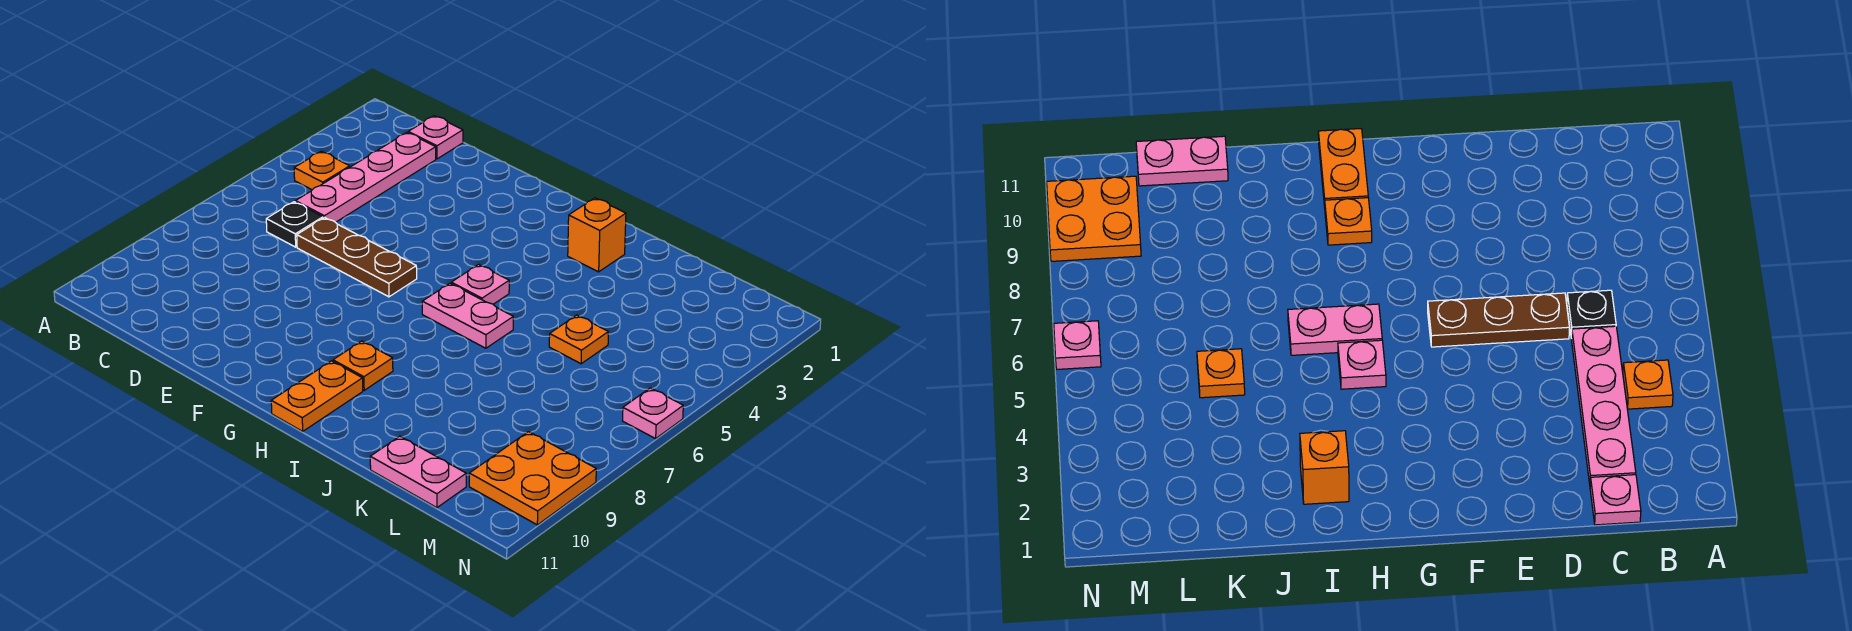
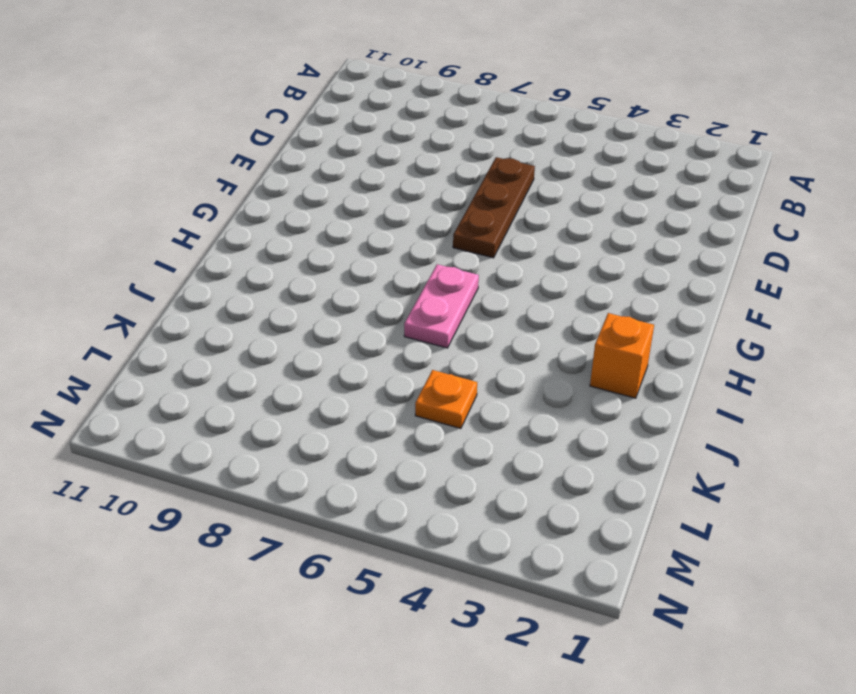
none -> orange 1x1 plate [294,151,350,190]
none -> pink 1x1 plate [408,116,463,159]
none -> pink 1x4 plate [295,133,436,222]

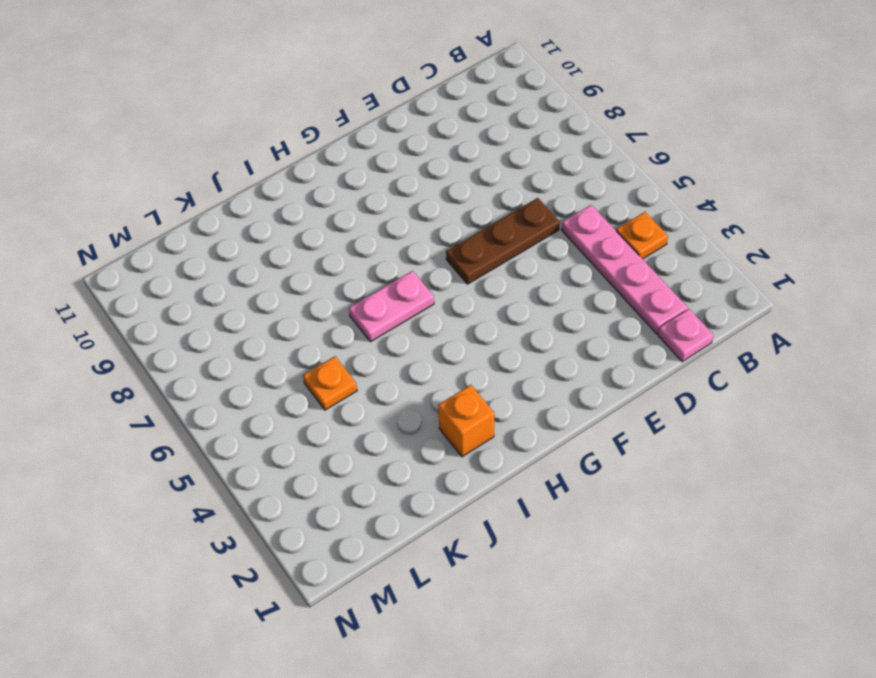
none -> black 1x1 plate [266,202,323,247]
none -> pink 1x1 plate [451,264,509,304]
none -> orange 1x1 plate [333,341,393,390]

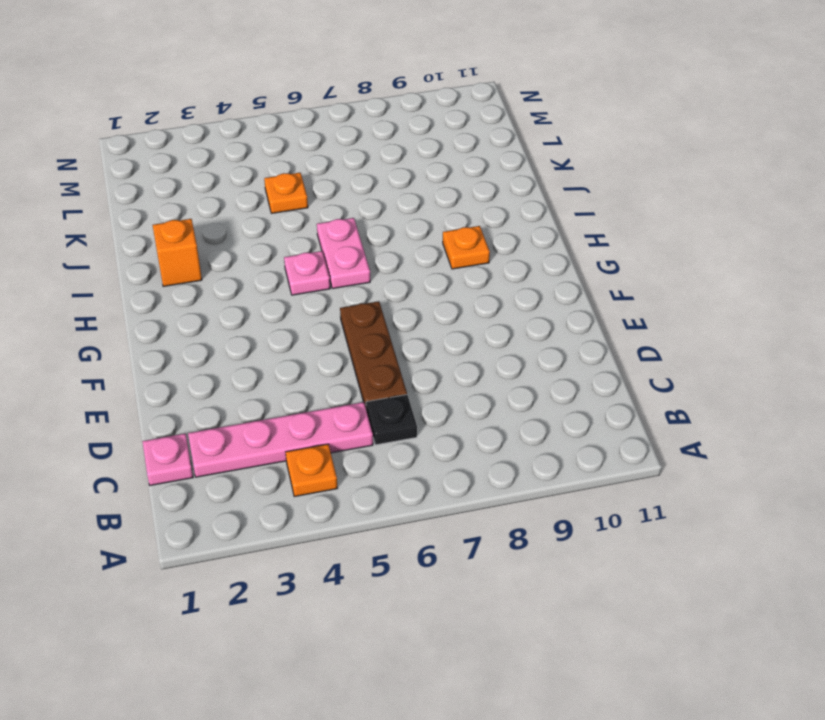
none -> orange 1x2 plate [271,361,363,431]
none -> pink 1x2 plate [370,436,466,508]
none -> orange 2x2 plate [469,432,596,525]

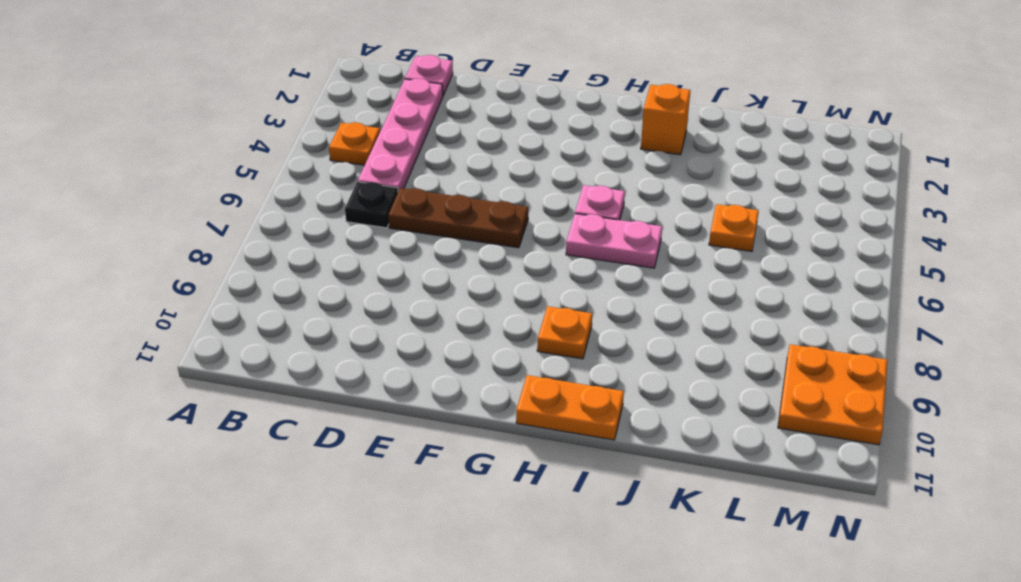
orange 1x2 plate [516,375,624,440] -> orange 1x2 plate turned to [271,361,363,431]
none -> pink 1x2 plate [370,436,466,508]
none -> pink 1x1 plate [623,388,683,439]

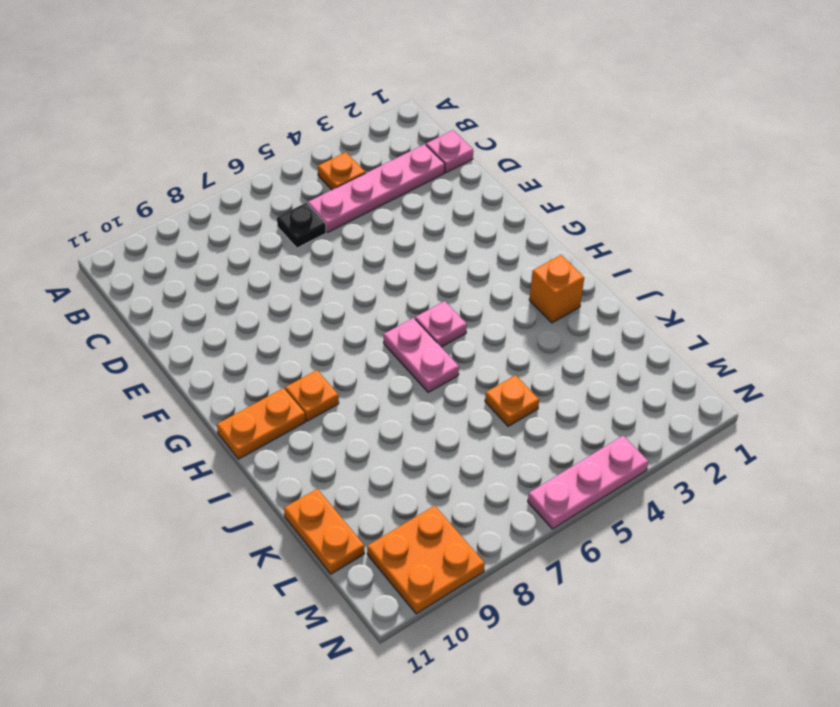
orange 1x2 plate [284,489,364,574] -> pink 1x2 plate [370,436,466,508]
pink 1x3 plate [528,436,648,529] -> pink 1x1 plate [623,388,683,439]
none -> brown 1x3 plate [297,217,417,297]

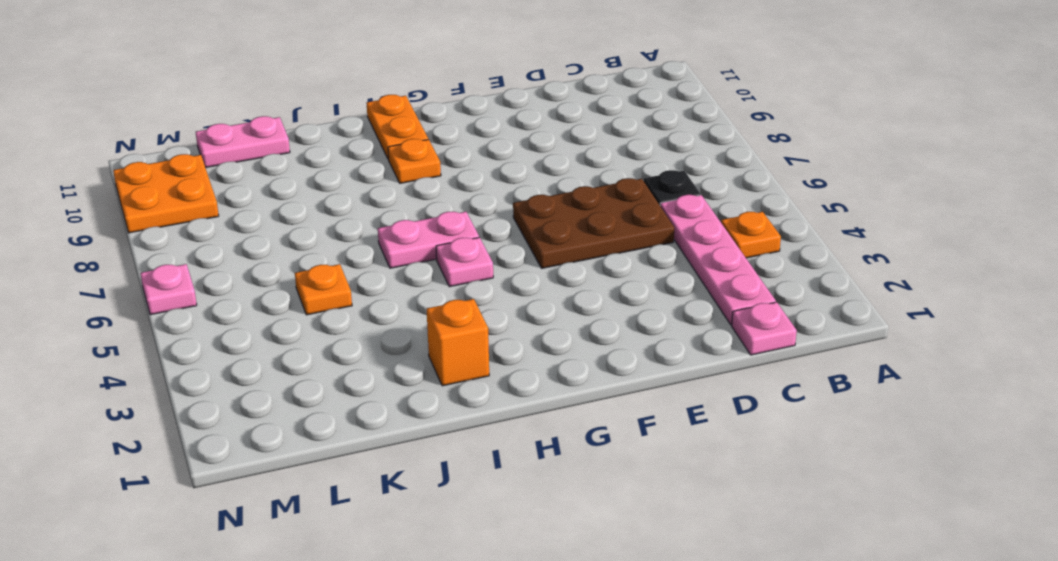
brown 2x3 plate [513,178,674,268] -> brown 1x3 plate [297,217,417,297]

